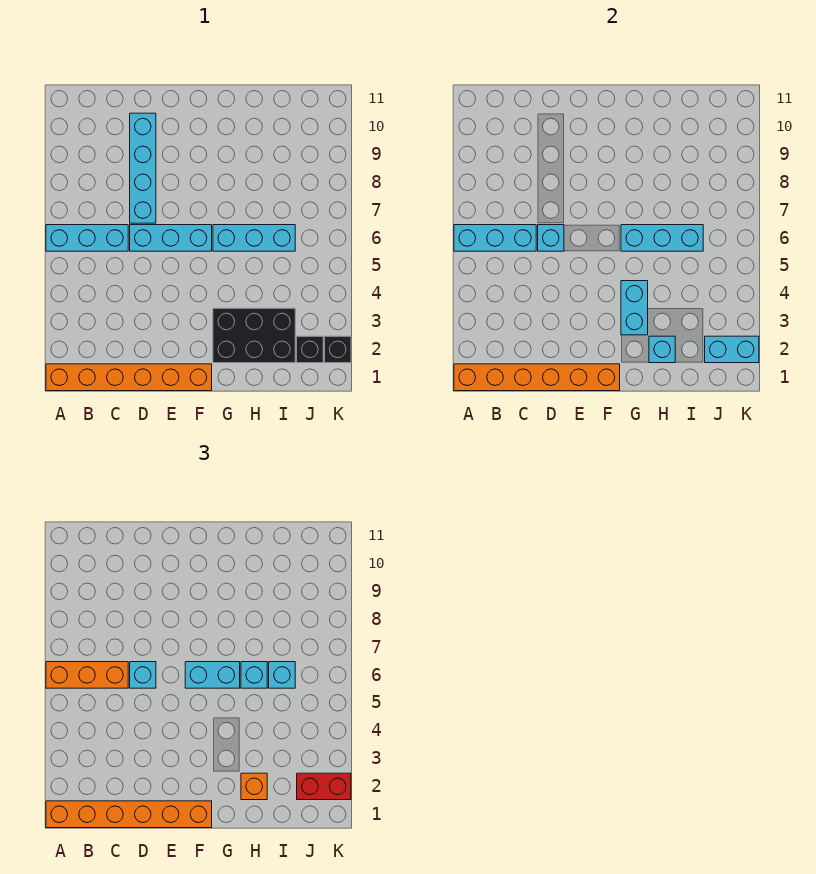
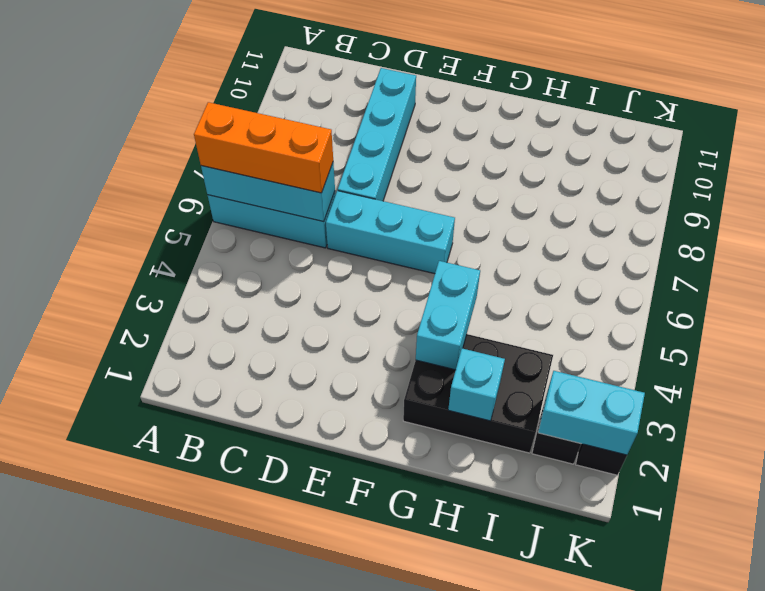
none -> orange 1x6 brick [46,364,212,391]
none -> cyan 1x3 brick [213,225,295,251]
none -> orange 1x6 brick [454,364,620,391]

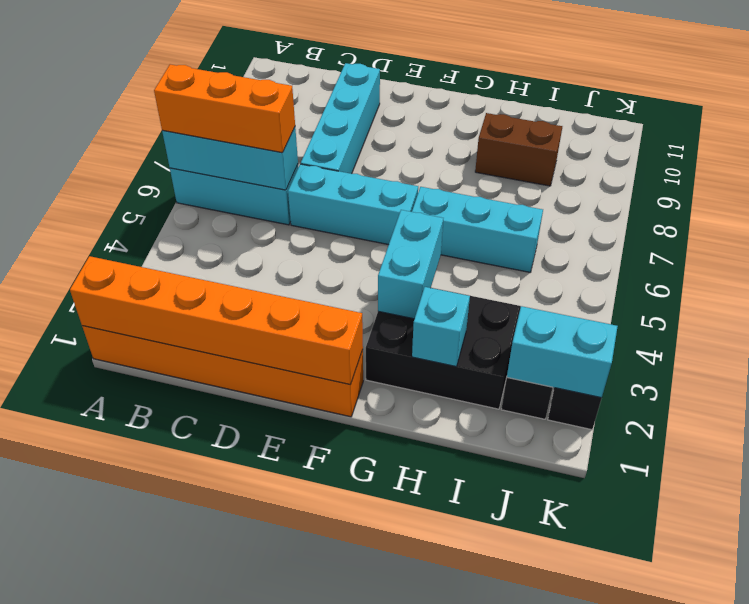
brown 1x2 brick [475,113,562,186] -> none
none -> cyan 1x1 brick [538,225,564,251]
none -> cyan 1x3 brick [621,225,703,251]
none -> orange 1x6 brick [46,801,212,828]

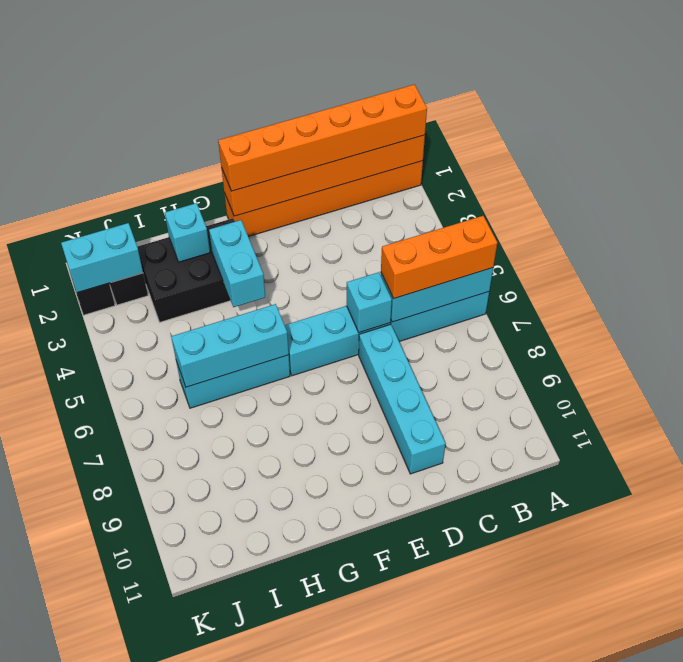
none -> cyan 1x1 brick [130,662,156,688]
none -> cyan 1x2 brick [185,662,240,688]
none -> orange 1x1 brick [241,773,267,800]

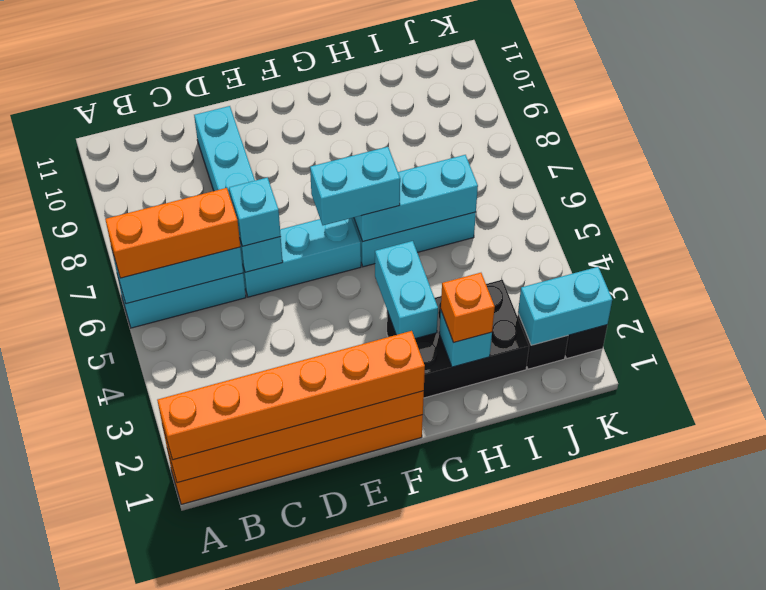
none -> cyan 1x1 brick [241,662,267,688]
none -> cyan 1x1 brick [269,662,295,688]
none -> red 1x2 brick [297,773,351,800]

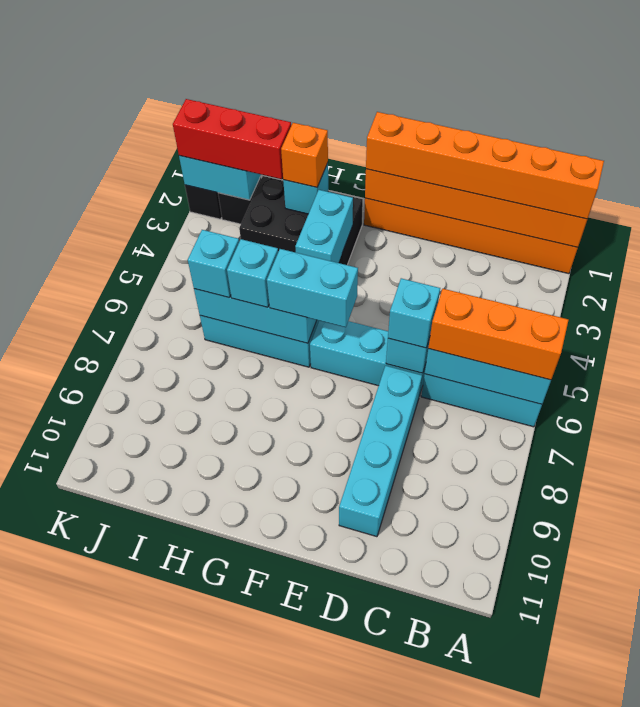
red 1x3 brick [173,99,291,179] -> red 1x2 brick [297,773,351,800]

